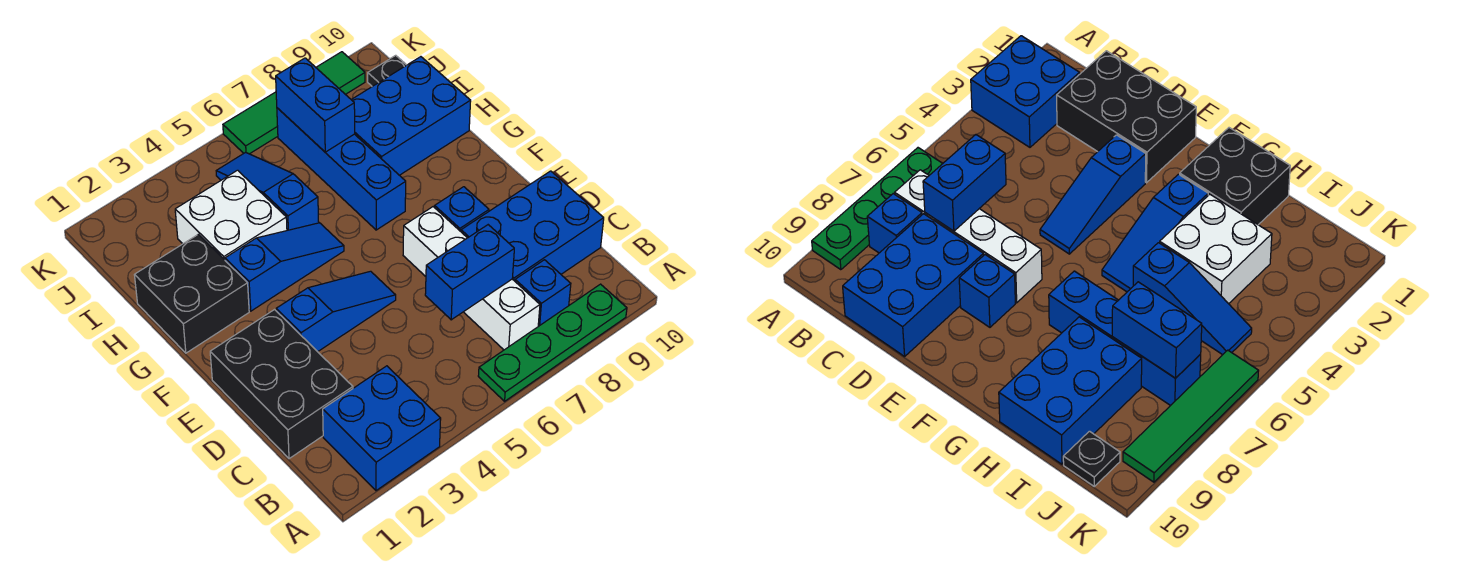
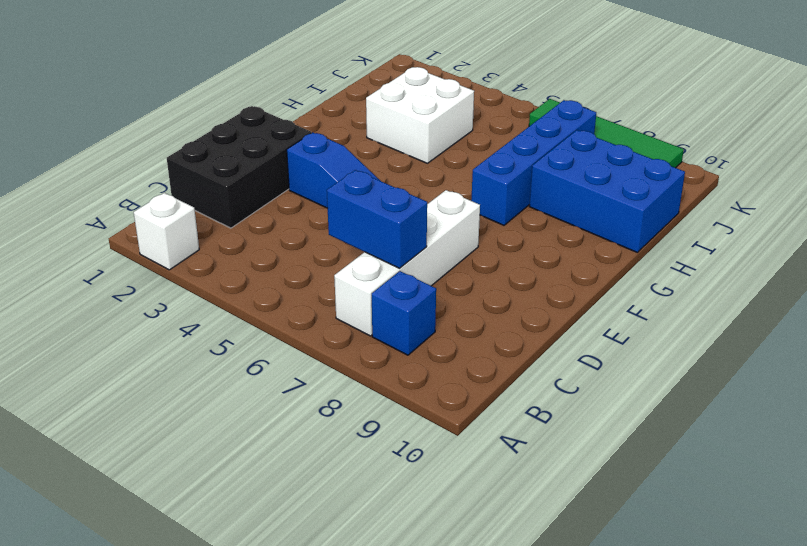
white 1x1 brick [134,193,199,270] -> blue 2x2 brick [323,366,441,491]
none -> green 1x4 plate [478,284,627,401]
none -> blue 2x3 brick [461,171,604,281]
none -> blue 1x1 brick [435,187,489,231]

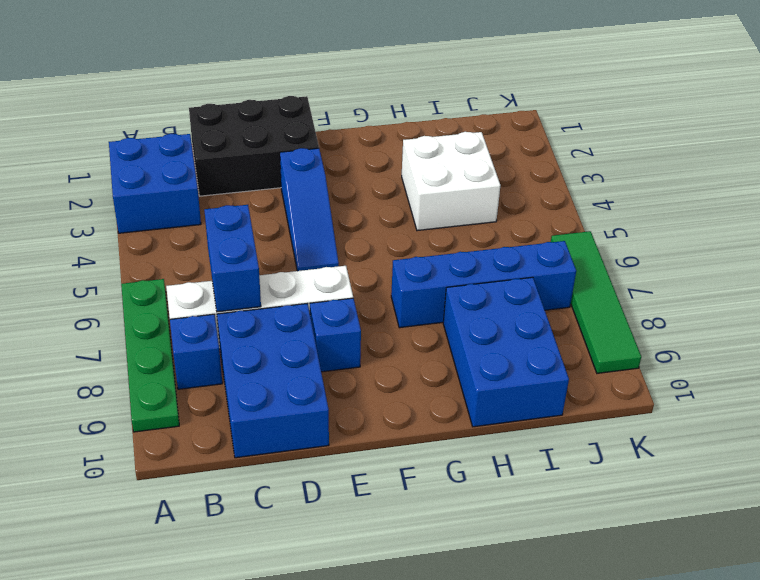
none -> black 2x2 brick [135,234,249,353]
none -> blue 1x3 slope [225,223,344,311]
none -> blue 1x3 slope [216,152,319,230]

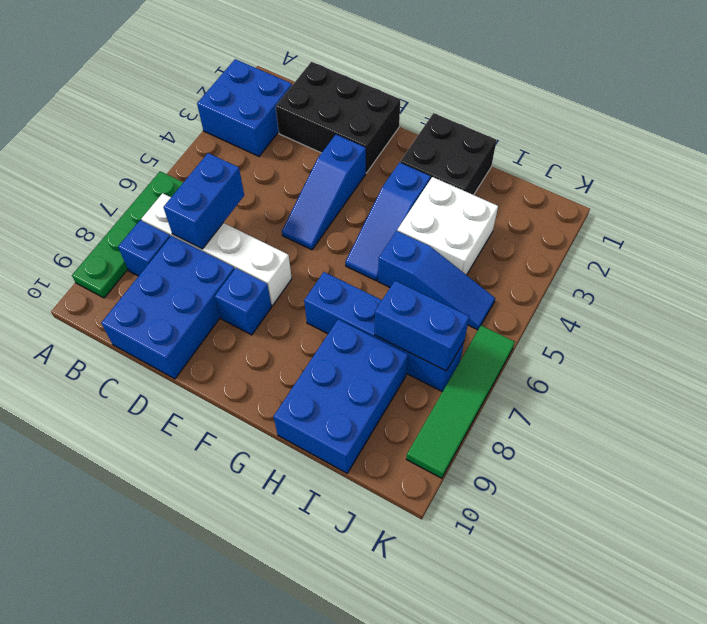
none -> black 1x1 plate [368,55,406,86]

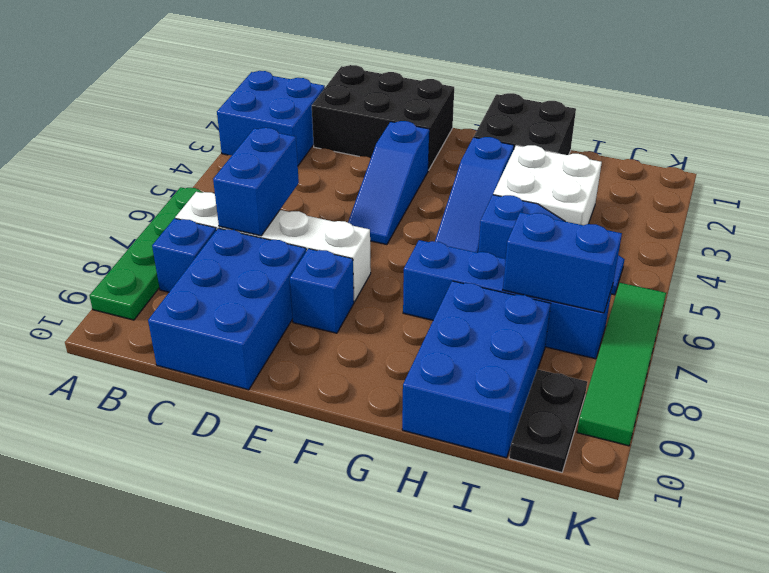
black 1x2 plate [509,369,587,472] -> black 1x1 plate [368,55,406,86]

